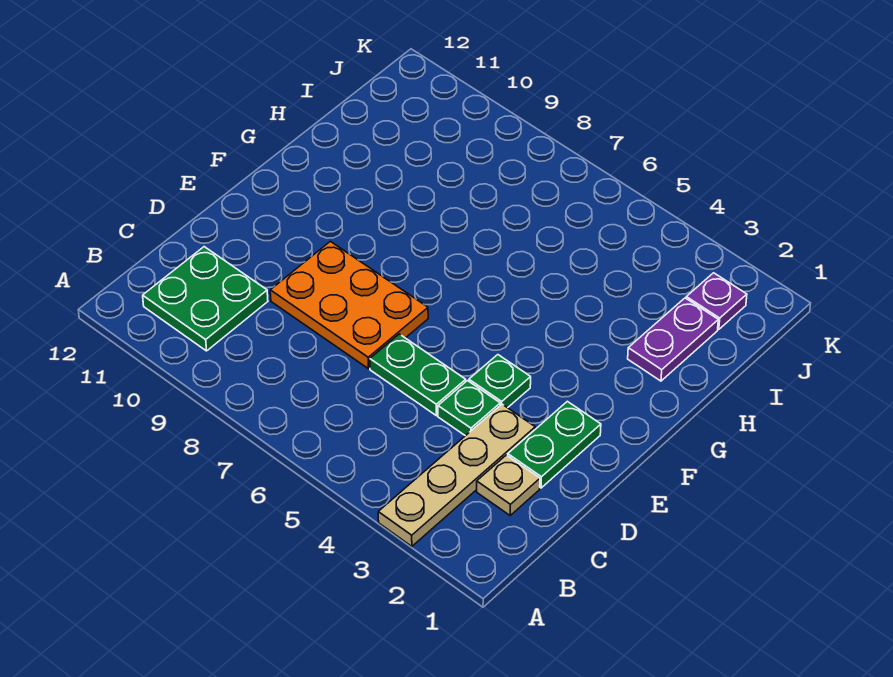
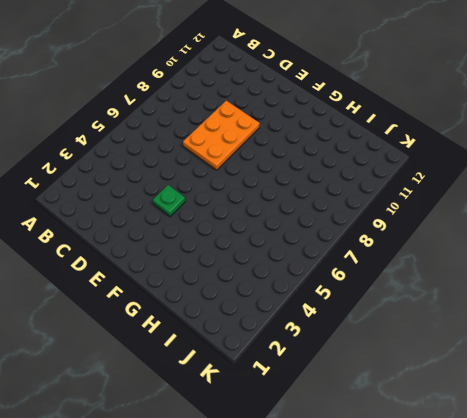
none -> tan 1x4 plate [378,404,535,546]
none -> green 2x2 plate [143,247,268,351]

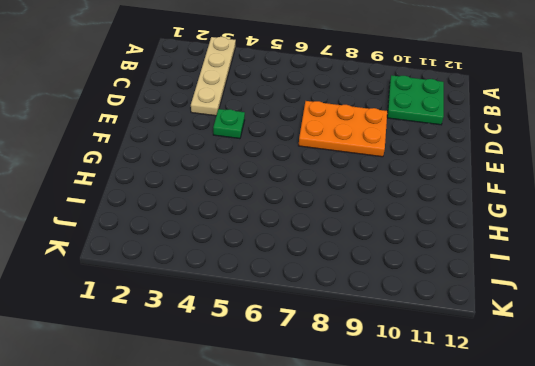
none -> tan 1x1 plate [477,455,540,515]
none -> green 1x2 plate [508,401,601,488]

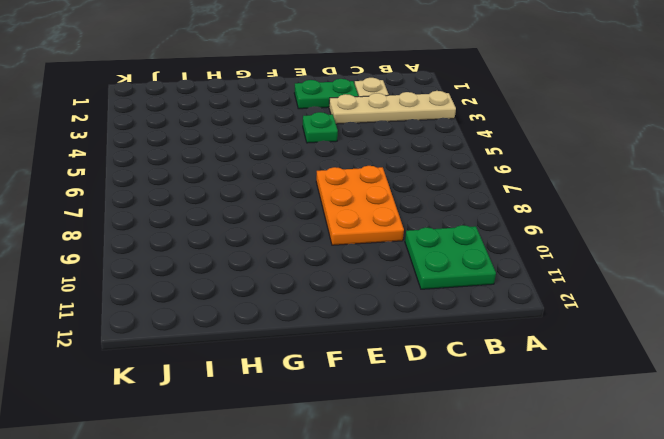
none -> green 1x1 plate [438,381,500,436]
none -> green 1x2 plate [370,334,466,416]

